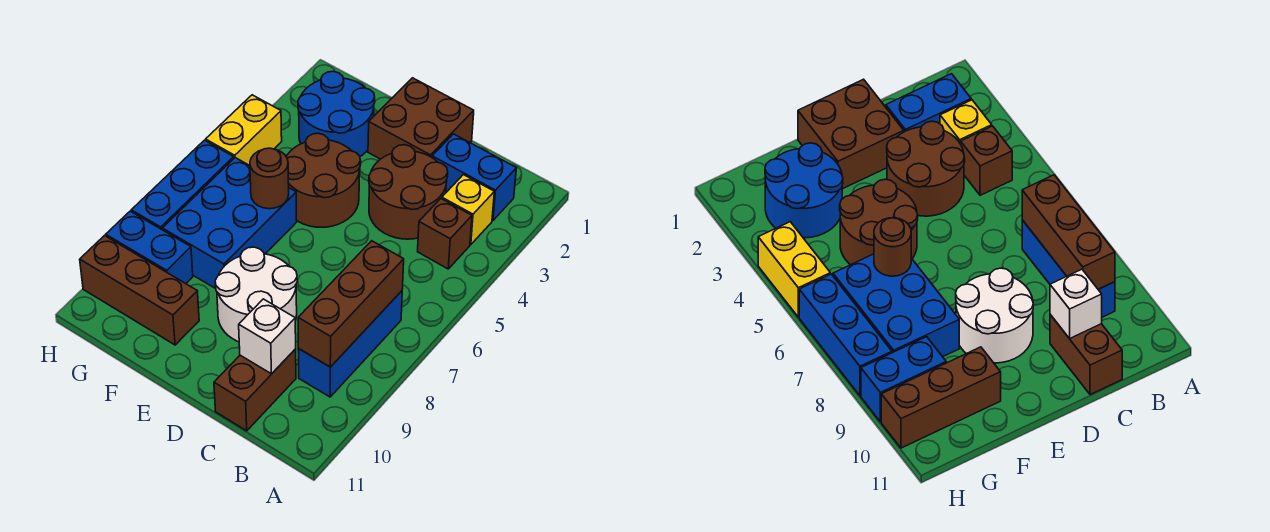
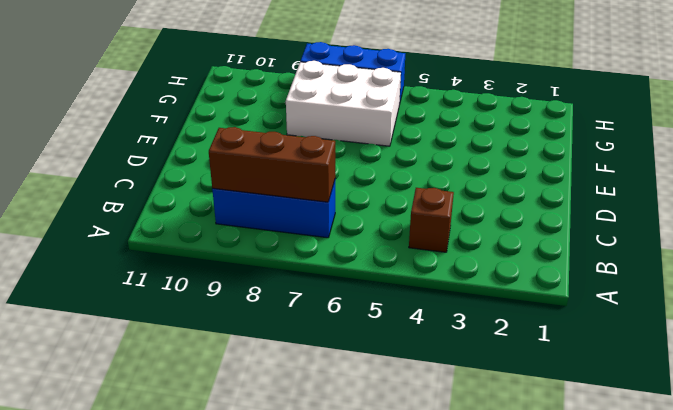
white 2x3 brick [286,61,401,146] -> blue 2x3 brick [162,158,297,289]
none -> blue 1x2 brick [432,134,516,221]
none -> yellow 1x1 brick [442,175,494,245]
none -> brown 2x2 round brick [369,145,448,239]

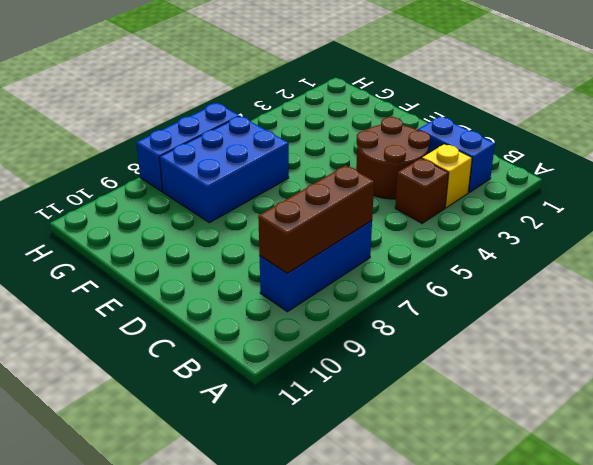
none -> brown 1x2 brick [214,349,296,431]
none -> brown 2x2 brick [368,78,474,159]
none -> white 2x2 round brick [215,247,297,342]

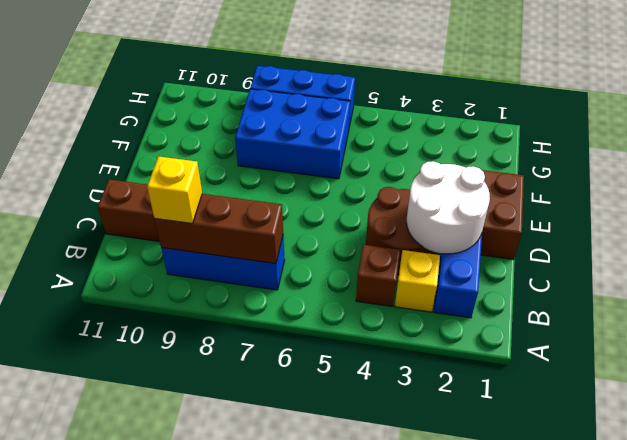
yellow 1x1 brick [147,156,202,224] -> none
white 2x2 round brick [407,161,490,254] -> white 2x2 round brick moved to [215,247,297,342]
none -> brown 2x2 round brick [286,133,361,227]
none -> blue 2x2 round brick [298,71,375,156]
none -> brown 1x3 brick [80,236,199,345]

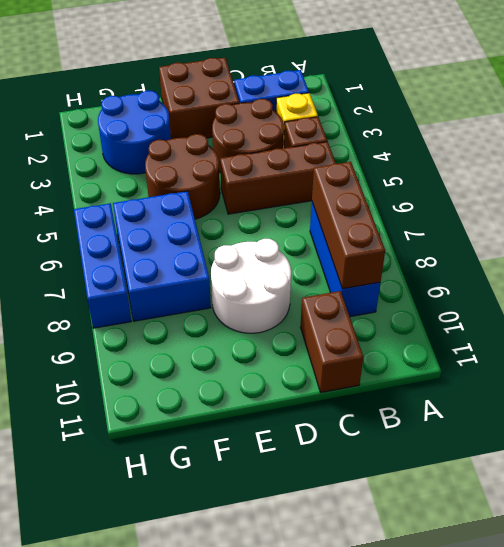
brown 1x3 brick [220,142,336,214] -> brown 1x3 brick moved to [80,236,199,345]
none -> blue 1x2 brick [106,211,193,284]
none -> yellow 1x2 brick [206,95,282,166]
none -> white 1x1 brick [239,299,296,374]

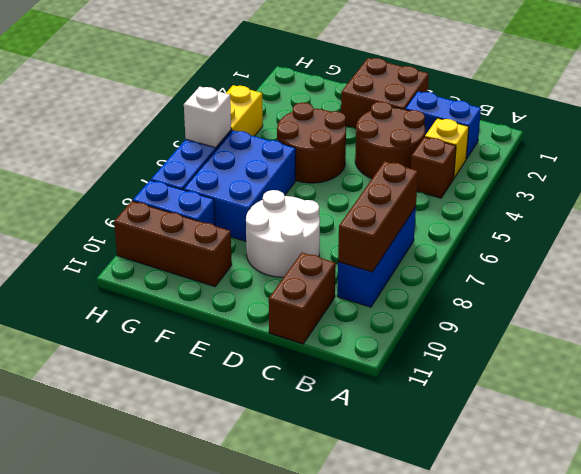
white 1x1 brick [184,87,231,148] -> white 1x1 brick moved to [239,299,296,374]
none -> blue 2x2 round brick [298,71,375,156]
none -> brown 1x1 round brick [250,148,289,209]

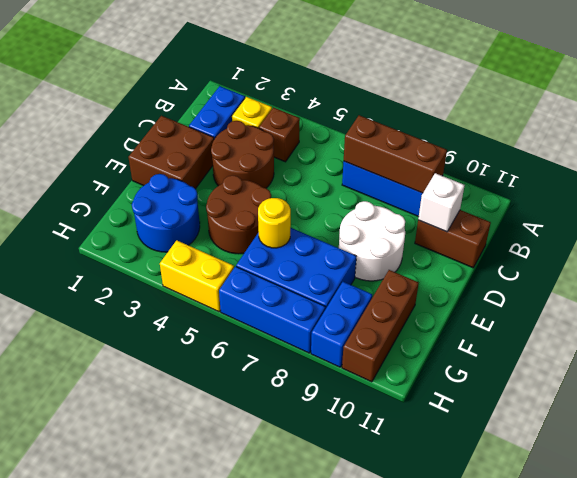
yellow 1x1 round brick [258,198,291,248] -> brown 1x1 round brick [250,148,289,209]

